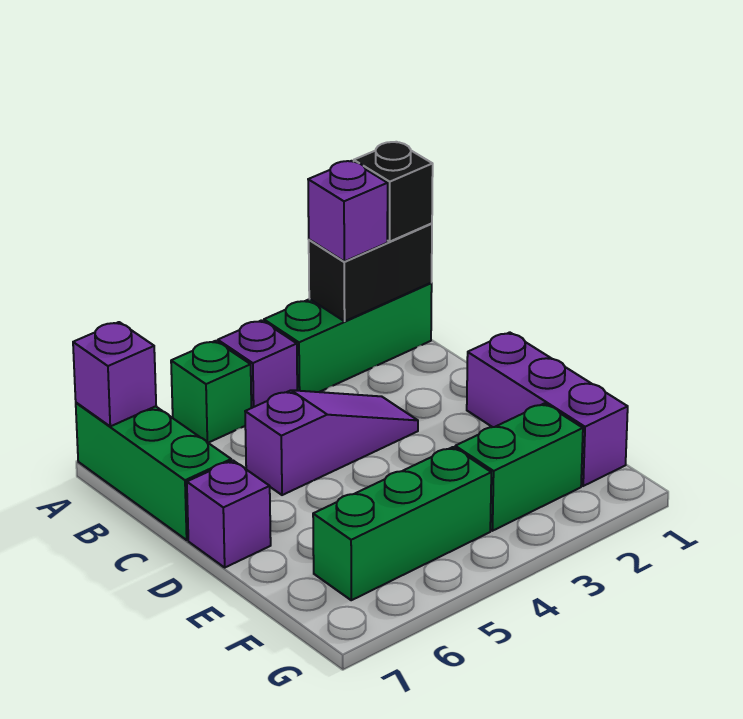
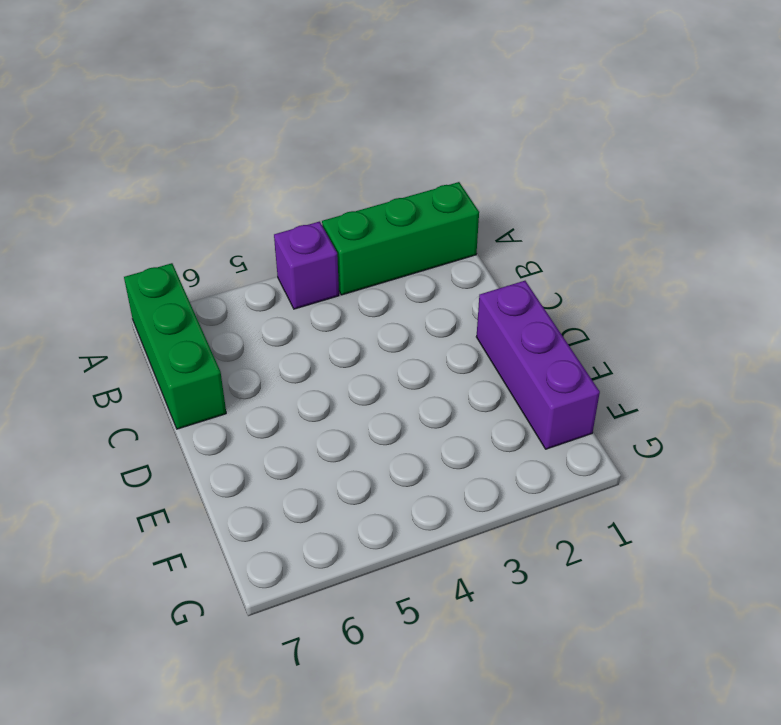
none -> green 1x1 brick [171,341,251,443]
none -> purple 1x3 slope [245,390,418,495]
none -> purple 1x1 brick [187,461,271,567]

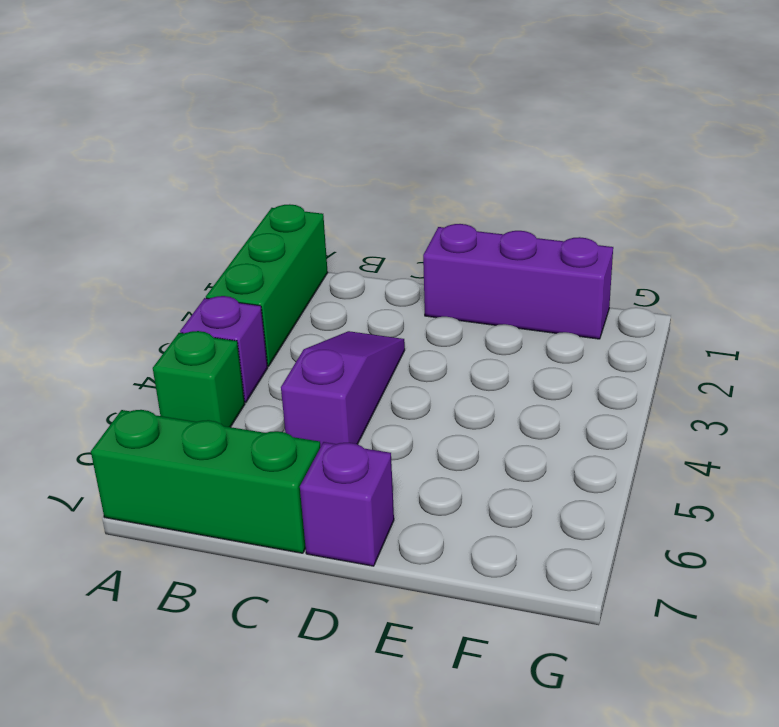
none -> green 1x2 brick [455,403,583,531]
none -> green 1x3 brick [313,447,491,600]
none -> black 1x2 brick [309,223,432,321]

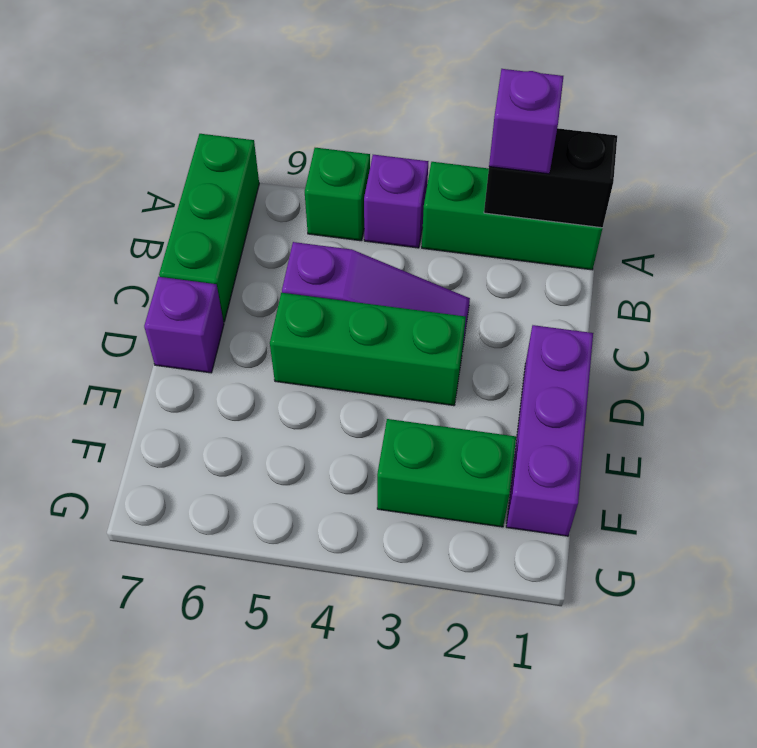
green 1x3 brick [270,293,466,406] -> green 1x3 brick moved to [313,447,491,600]
none -> purple 1x1 brick [73,322,156,426]
none -> black 1x1 brick [354,142,433,242]

